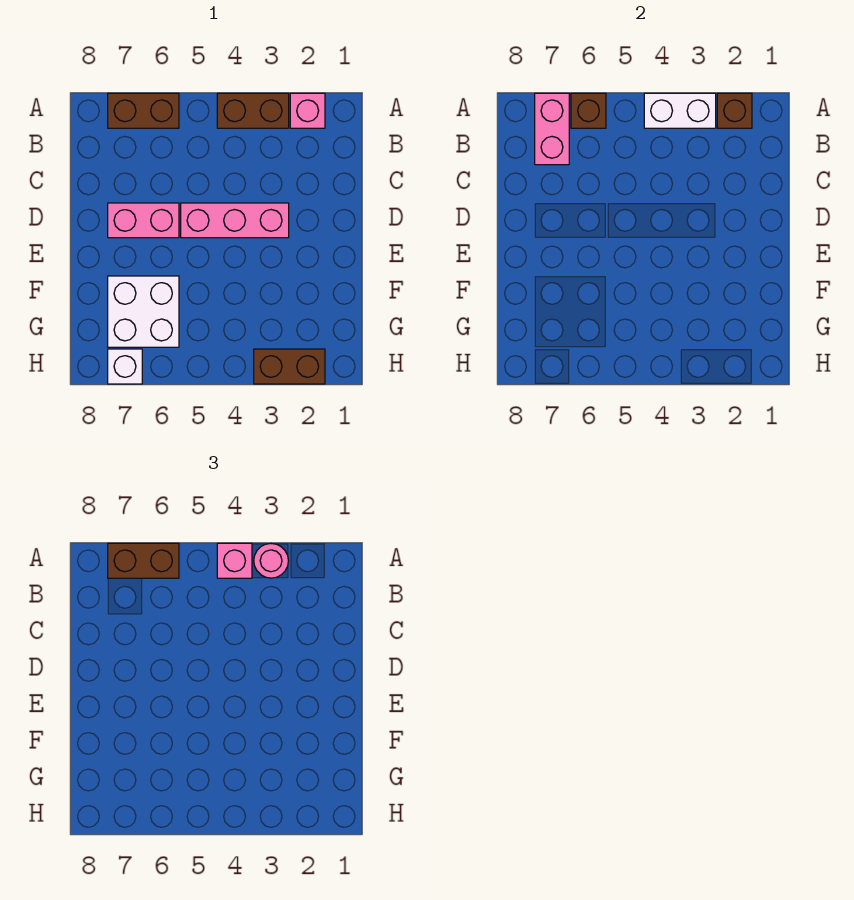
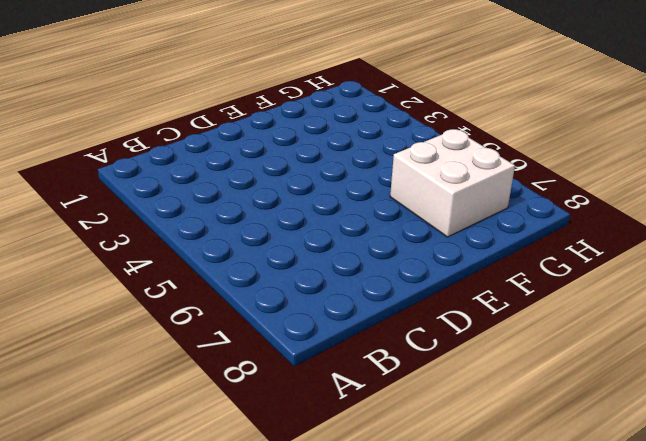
none -> pink 1x1 brick [290,93,325,128]
none -> brown 1x2 brick [217,93,289,128]
none -> brown 1x2 brick [108,93,179,128]

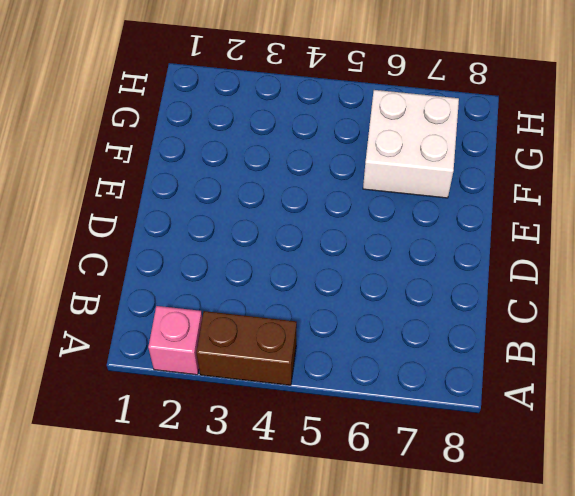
none -> brown 1x2 brick [108,93,179,128]
none -> pink 1x3 brick [181,203,289,238]
none -> pink 1x2 brick [108,203,179,238]

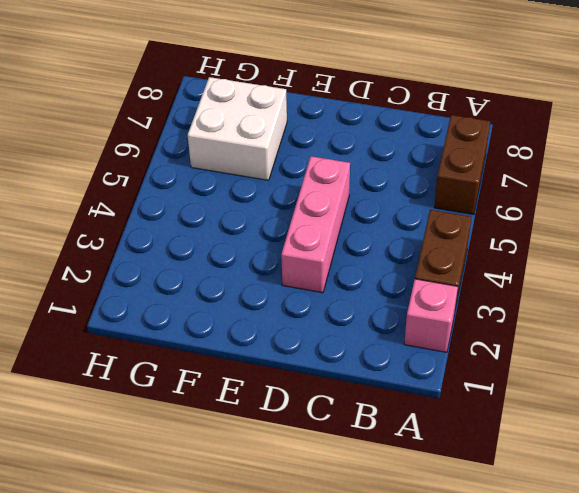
none -> pink 1x2 brick [108,203,179,238]
none -> brown 1x2 brick [254,349,325,384]
none -> white 1x1 brick [108,349,142,384]

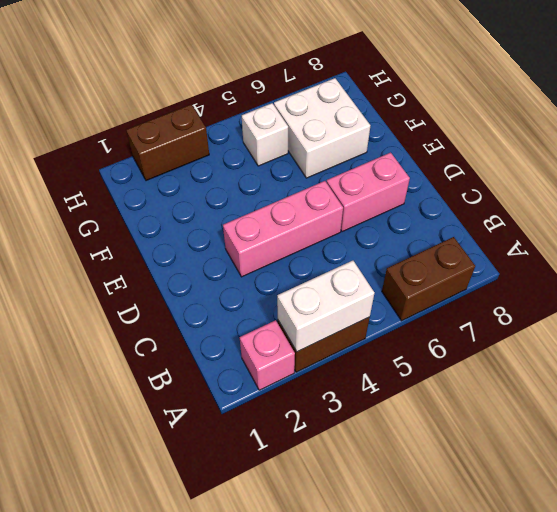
white 1x1 brick [242,103,288,166] -> white 1x1 brick moved to [108,349,142,384]
none -> brown 1x1 brick [717,93,752,128]
none -> brown 1x1 brick [571,93,606,128]
none -> pink 1x2 brick [535,93,569,165]

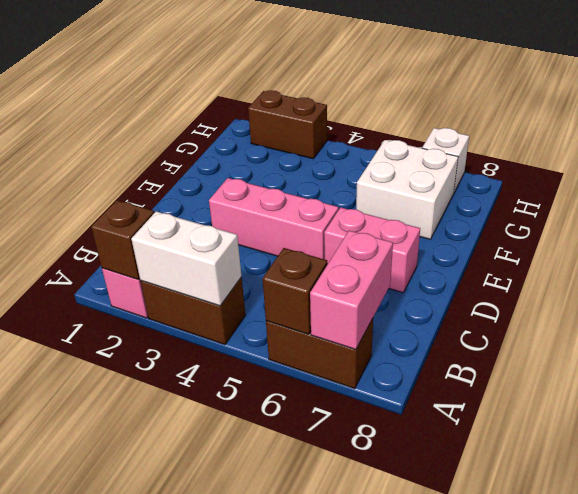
none -> pink 1x1 round brick [254,544,288,578]
none -> pink 1x1 brick [217,543,252,578]
none -> brown 1x2 brick [108,543,179,578]

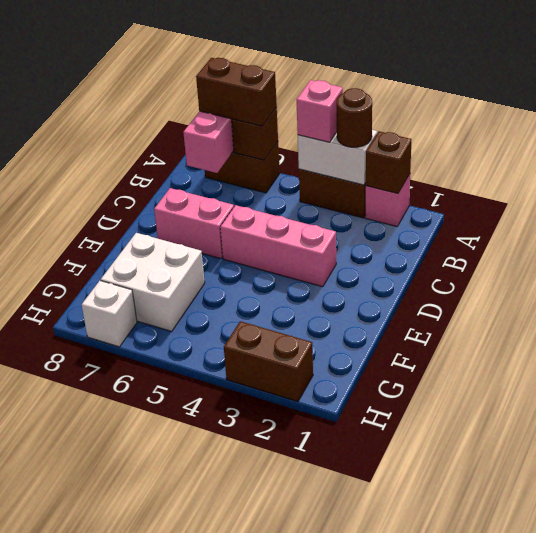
brown 1x1 round brick [337,88,372,147] -> pink 1x1 round brick [254,544,288,578]

